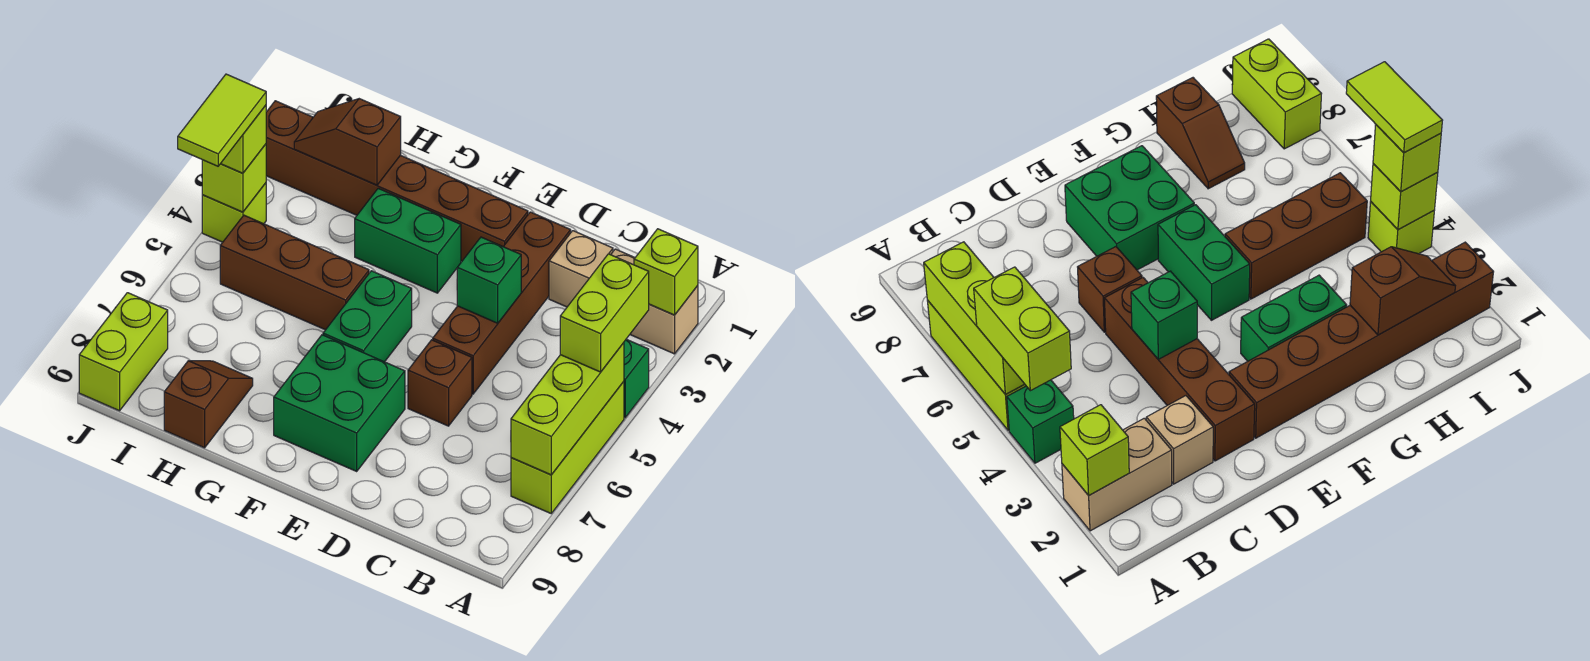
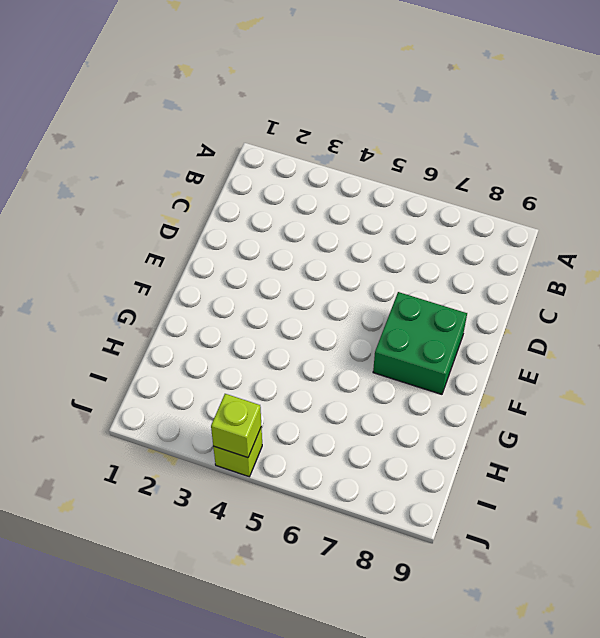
none -> tan 1x2 brick [611,249,698,354]
none -> green 1x1 brick [624,339,649,418]
none -> lime 1x3 brick [511,382,624,513]

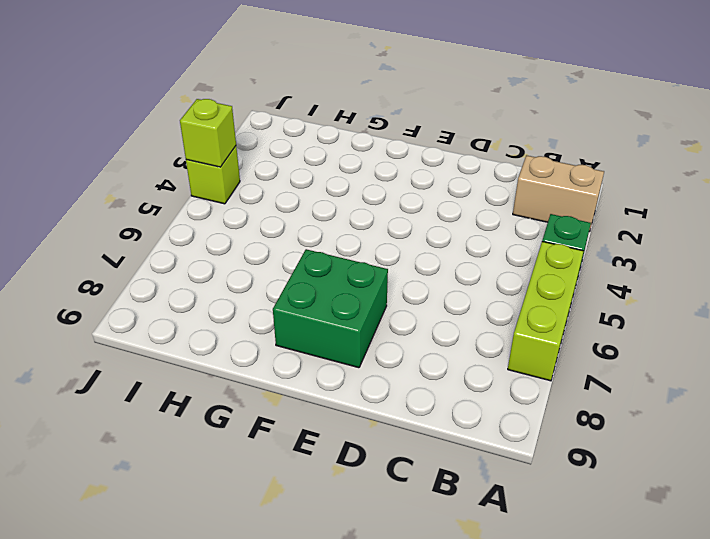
none -> tan 1x1 brick [549,231,613,307]
none -> brown 1x4 brick [433,212,571,394]
none -> brown 1x1 brick [408,340,472,426]

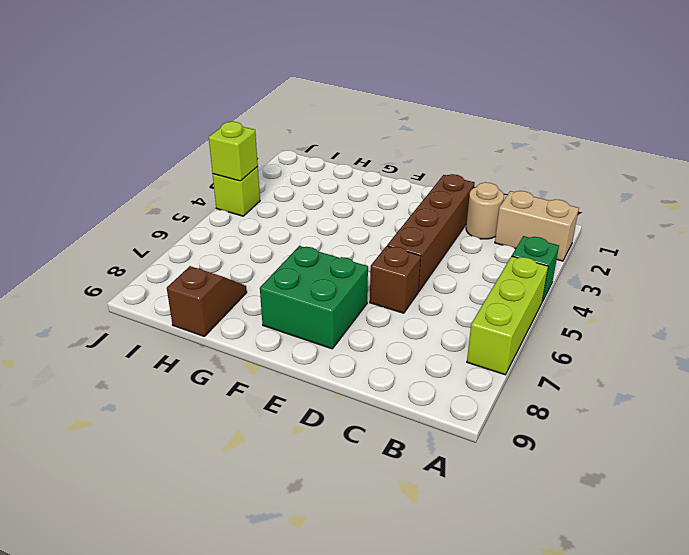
tan 1x1 round brick [466,182,504,239] -> tan 1x1 brick [549,231,613,307]
none -> brown 1x6 brick [266,101,528,261]
none -> green 1x2 brick [355,188,461,293]
none -> green 1x2 brick [323,271,412,362]

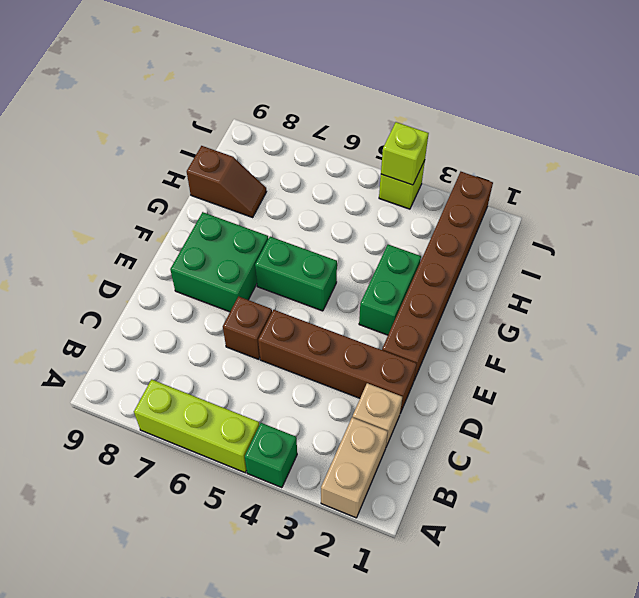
none -> brown 1x3 brick [220,215,369,330]
none -> lime 1x2 brick [79,293,168,411]
none -> lime 1x1 brick [634,229,698,315]

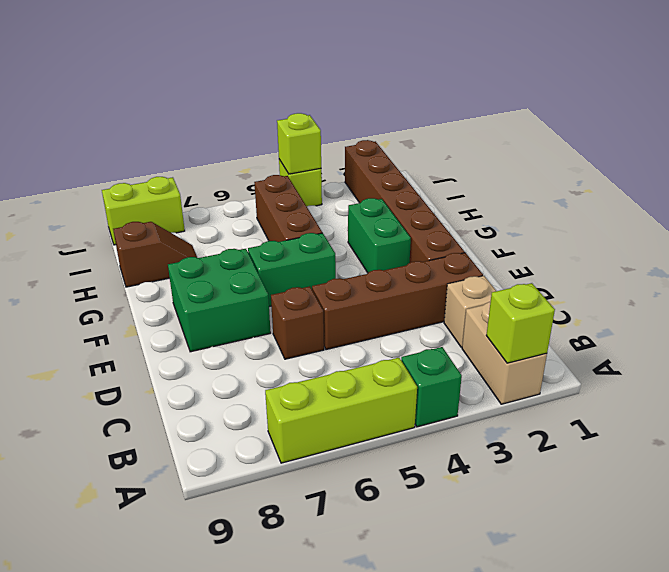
none -> lime 1x3 brick [511,343,624,475]
none -> green 1x1 brick [457,237,521,323]
none -> brown 1x2 slope [294,99,401,185]

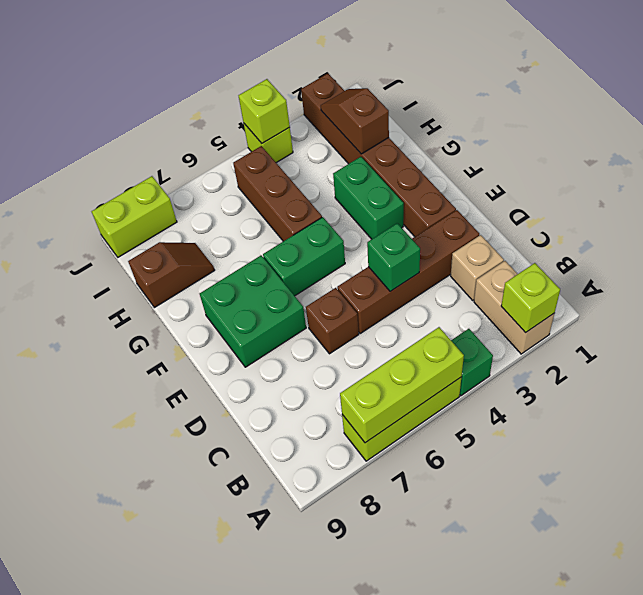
none -> lime 1x2 brick [560,254,649,372]
none -> lime 1x1 brick [221,105,266,173]
none -> lime 1x2 tile [178,74,266,166]

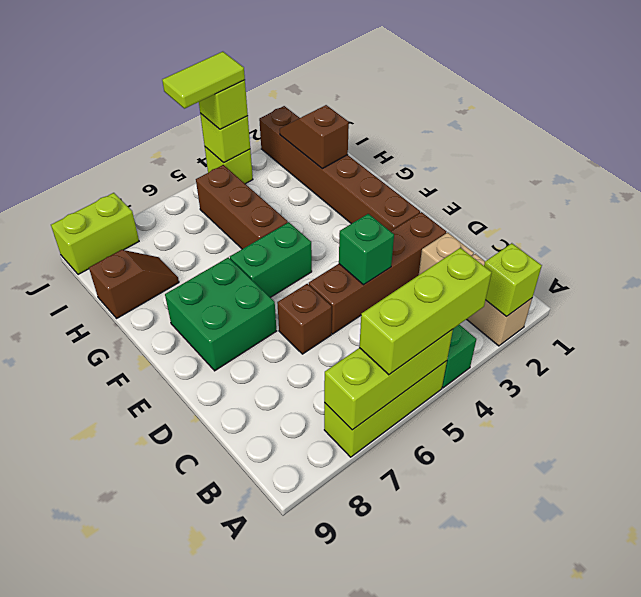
lime 1x3 brick [359,248,492,375] -> lime 1x2 brick [560,254,649,372]
none -> green 1x2 brick [355,188,461,293]

